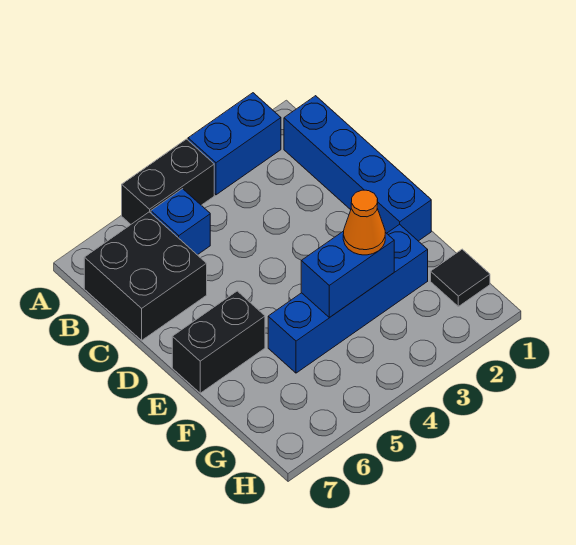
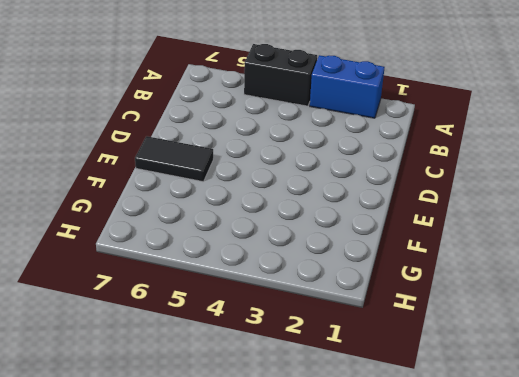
black 1x2 tile [135,136,213,182] -> black 1x2 brick [172,291,265,393]
none -> blue 1x4 brick [284,96,431,241]
none -> blue 1x1 brick [151,189,210,255]

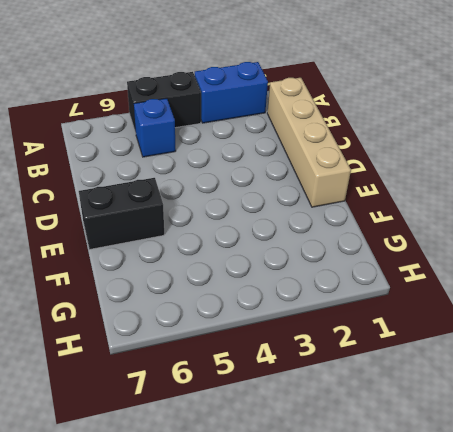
tan 1x4 brick [267,78,351,207] -> blue 1x4 brick [284,96,431,241]
none -> black 2x2 brick [84,212,207,340]
none -> blue 1x4 brick [268,224,428,373]

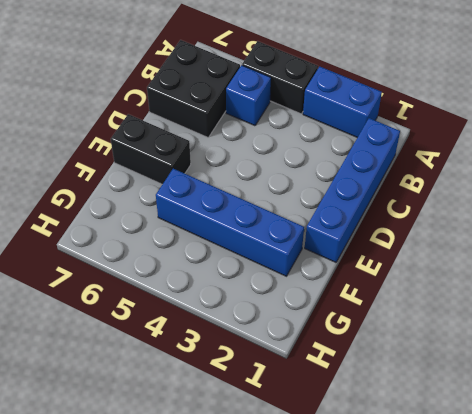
none -> black 1x1 tile [431,249,490,306]
none -> blue 1x2 brick [301,231,394,318]

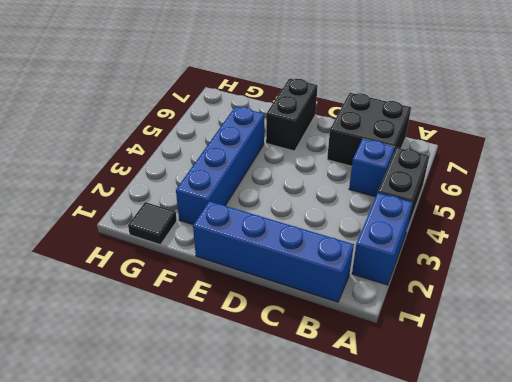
none -> blue 1x2 brick [301,231,394,318]
none -> orange 1x1 cone [343,190,385,255]

